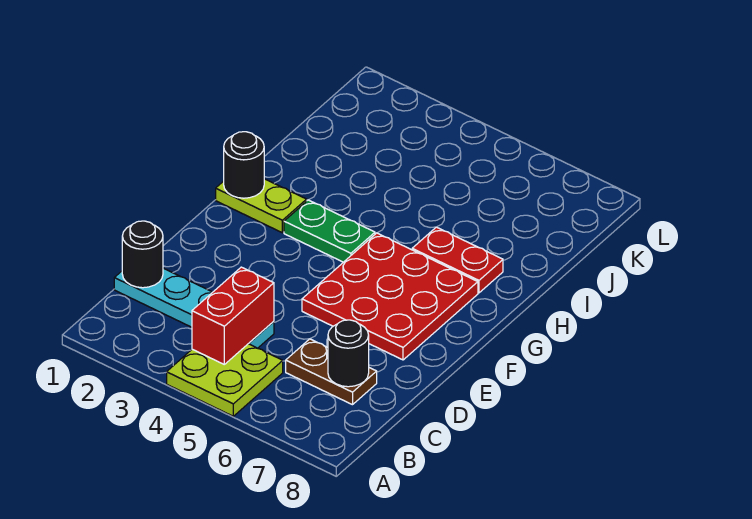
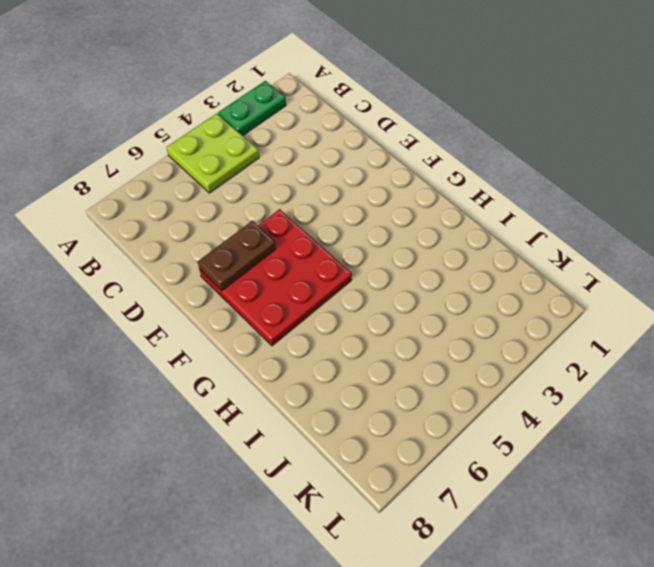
green 1x2 plate [218,81,286,136] -> green 1x2 plate moved to [284,200,375,262]
brown 1x2 plate [198,221,276,291] -> brown 1x2 plate moved to [286,339,377,405]
none -> cyan 1x4 plate [114,268,274,348]
none -> lime 1x2 plate [216,179,307,233]

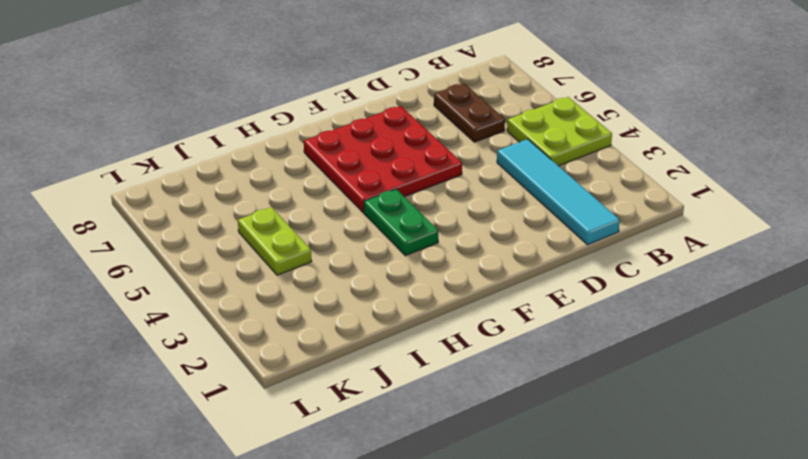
cyan 1x4 tile [497,139,620,245] -> cyan 1x4 plate [114,268,274,348]
lime 1x2 plate [238,207,312,275] -> lime 1x2 plate moved to [216,179,307,233]
none -> red 1x2 plate [412,227,503,293]
none -> red 1x2 brick [192,267,274,364]

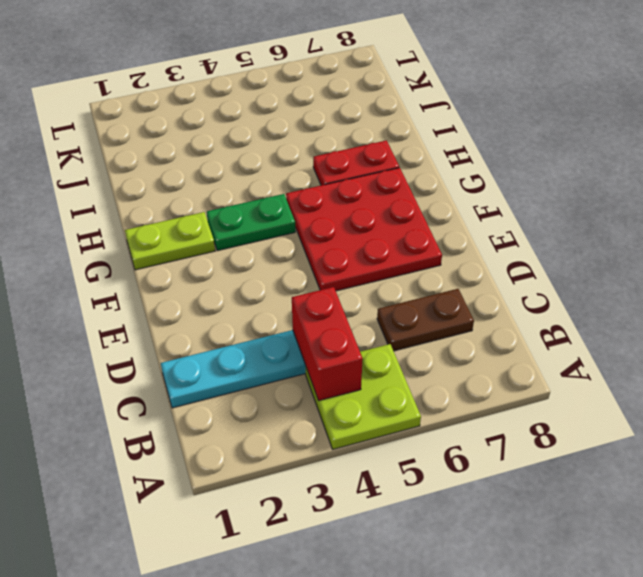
none -> black 1x1 round brick [122,221,163,288]
none -> black 1x1 round brick [328,320,369,387]

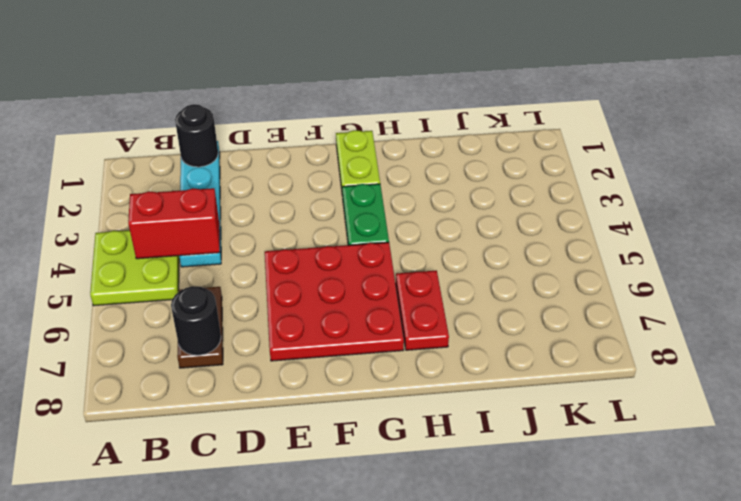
none -> black 1x1 round brick [224,132,264,198]

